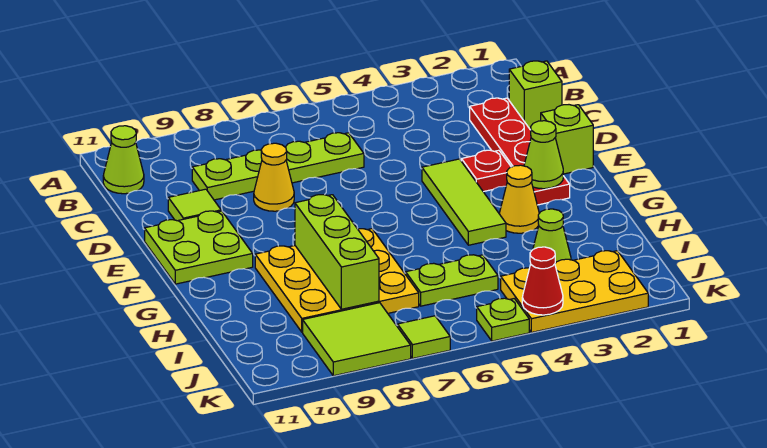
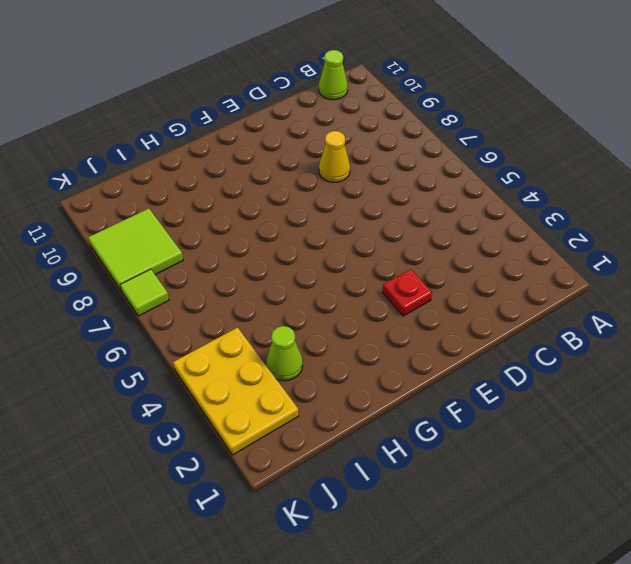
none -> lime 1x1 brick [509,61,562,130]
none -> red 1x4 plate [470,98,570,205]
none -> lime 1x4 plate [192,133,364,200]

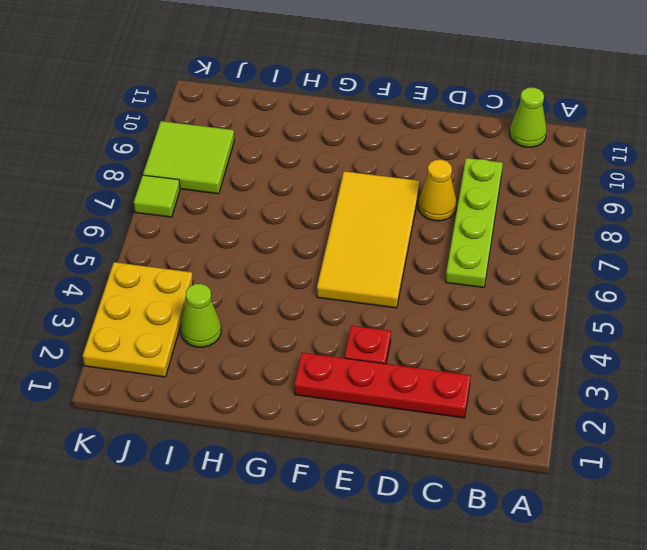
yellow 2x4 tile [317,171,420,308] -> none
none -> lime 1x1 brick [509,61,562,130]
none -> lime 1x1 tile [168,189,221,221]
none -> lime 1x1 brick [541,105,593,174]

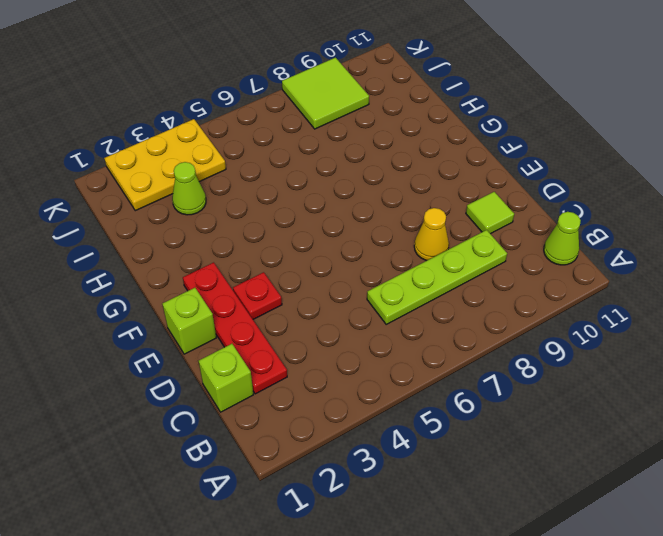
none -> lime 1x3 tile [422,159,506,245]
none -> lime 2x2 plate [145,211,253,284]
none -> yellow 1x1 cone [499,165,539,233]

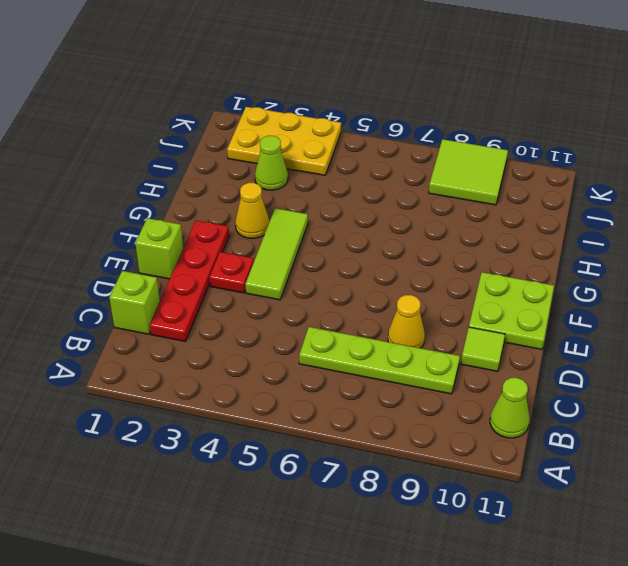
none -> yellow 3x3 plate [255,229,419,332]
none -> lime 1x2 plate [406,255,498,306]
none -> lime 1x1 plate [477,298,529,341]

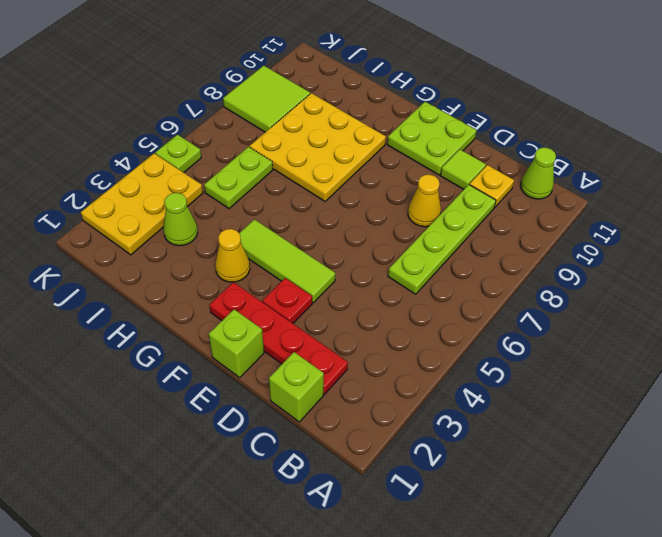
yellow 1x1 plate [470,165,514,207] -> none
none -> lime 1x1 tile [398,316,450,358]
none -> lime 1x1 cone [524,121,563,189]
none -> lime 1x3 brick [295,195,379,309]

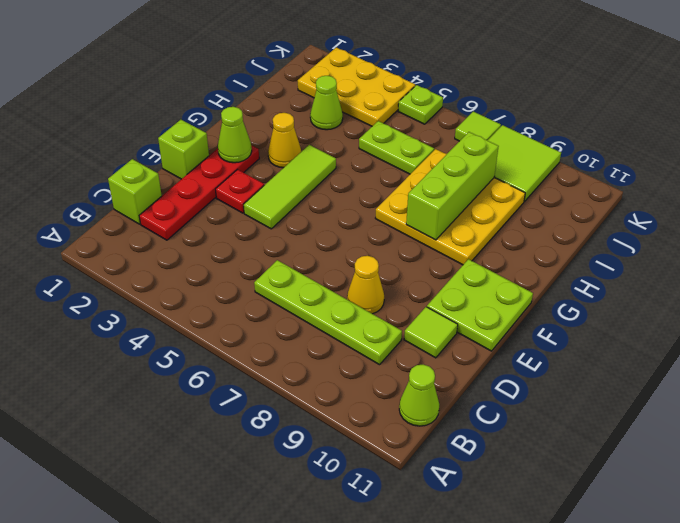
none -> red 1x1 cone [522,247,563,315]

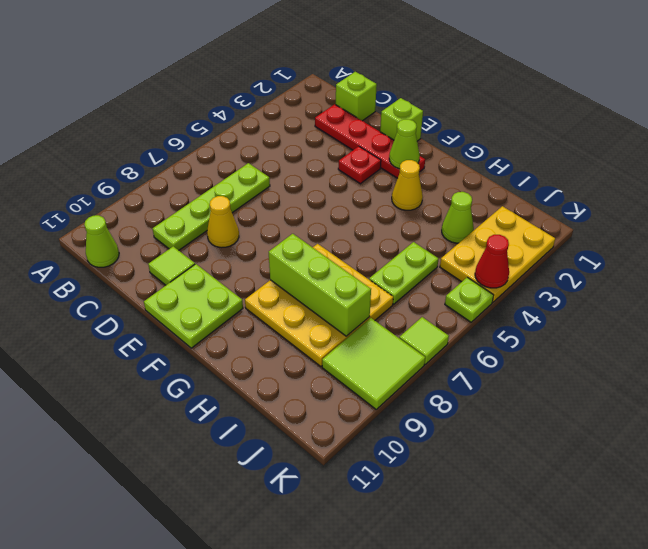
none -> lime 1x3 tile [422,159,506,245]

